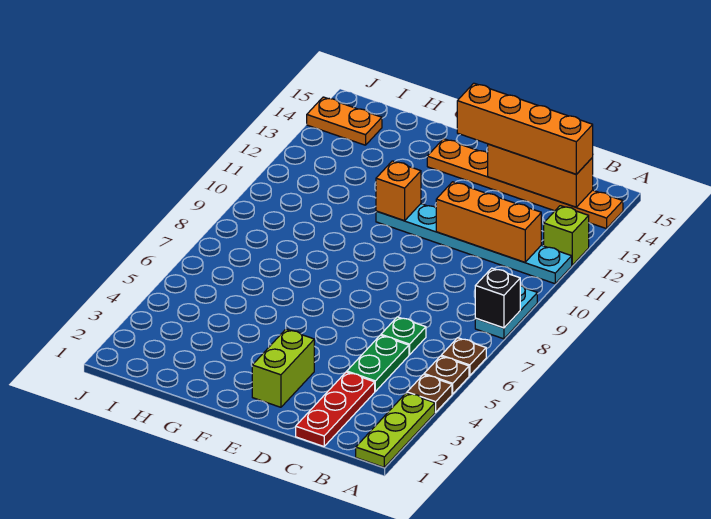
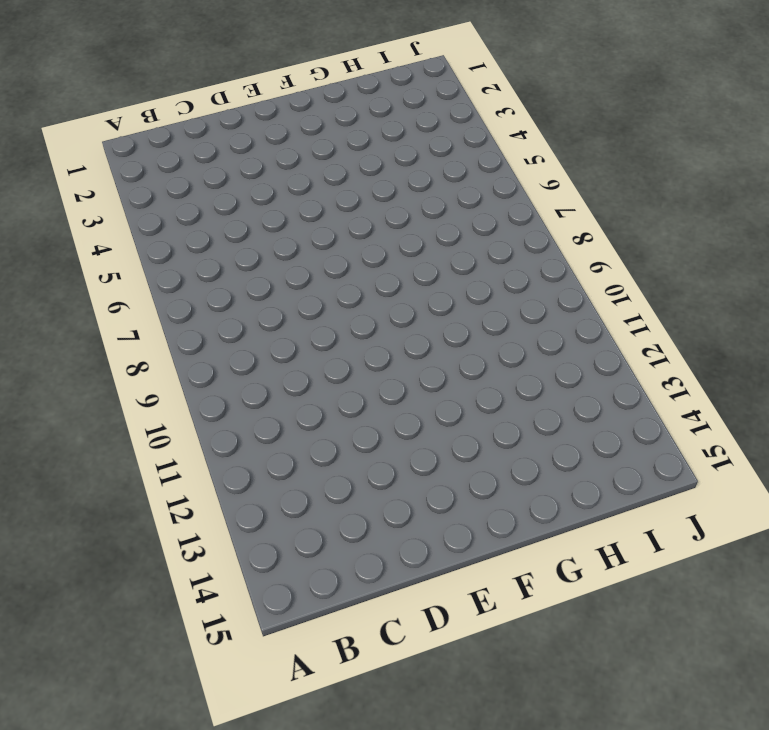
none -> lime 1x3 plate [356,393,435,467]
none -> brown 1x1 plate [407,374,452,412]
none -> brown 1x1 plate [424,356,469,394]

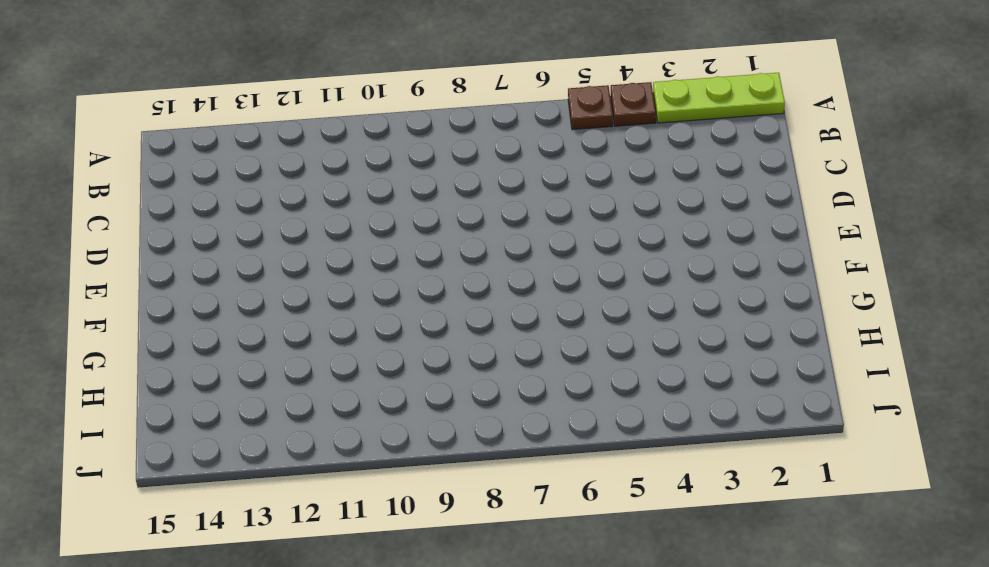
none -> brown 1x1 plate [441,338,486,376]
none -> cyan 1x2 plate [475,285,537,339]
none -> cyan 1x6 plate [376,204,572,284]

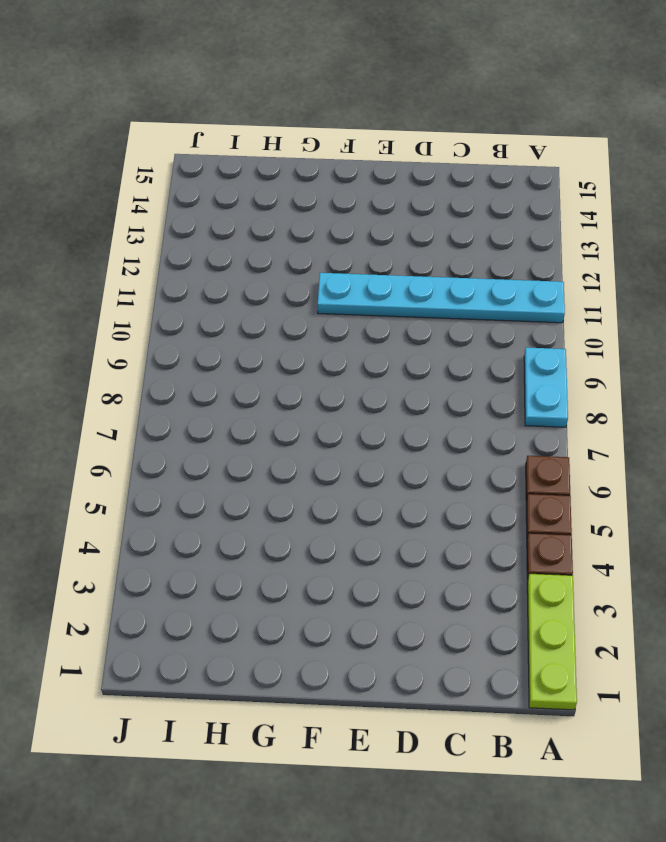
none -> lime 1x1 brick [544,206,589,265]
none -> orange 1x6 plate [427,139,623,229]
none -> red 1x3 plate [296,372,375,446]

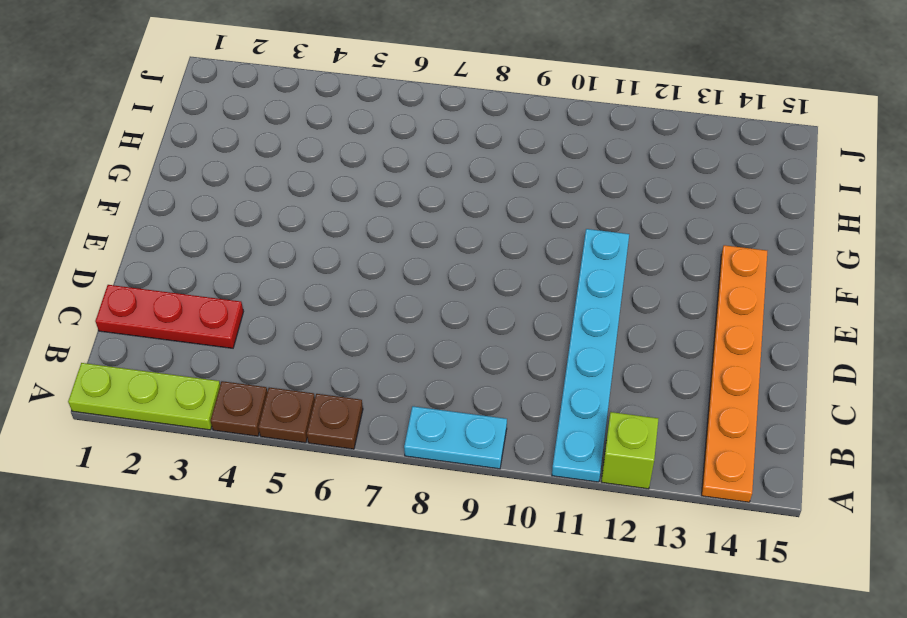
none -> green 1x2 plate [347,335,409,391]
none -> green 1x1 plate [381,317,426,355]
none -> lime 1x2 brick [252,329,314,407]

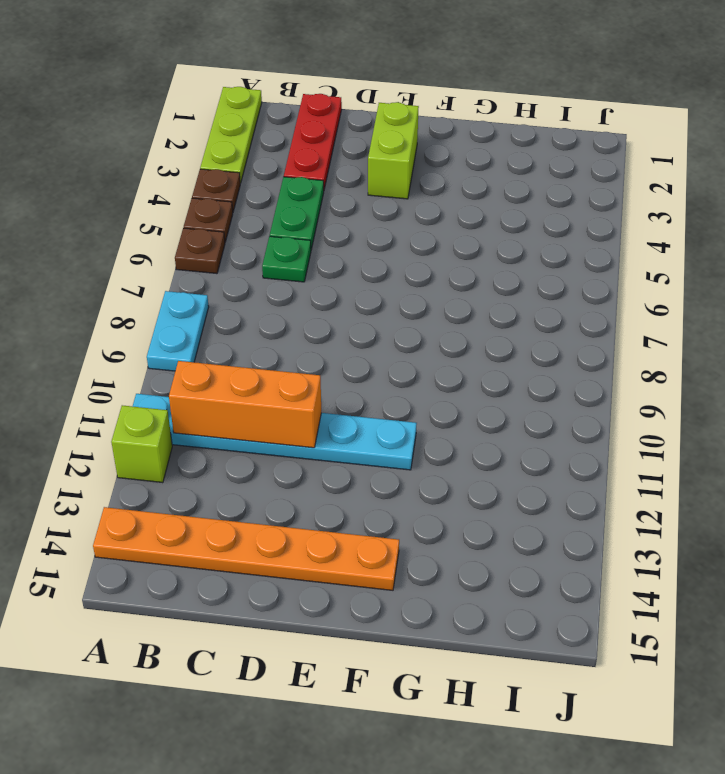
none -> orange 1x2 plate [307,97,382,145]
none -> black 1x1 brick [475,268,520,328]
none -> orange 1x3 brick [488,144,593,207]

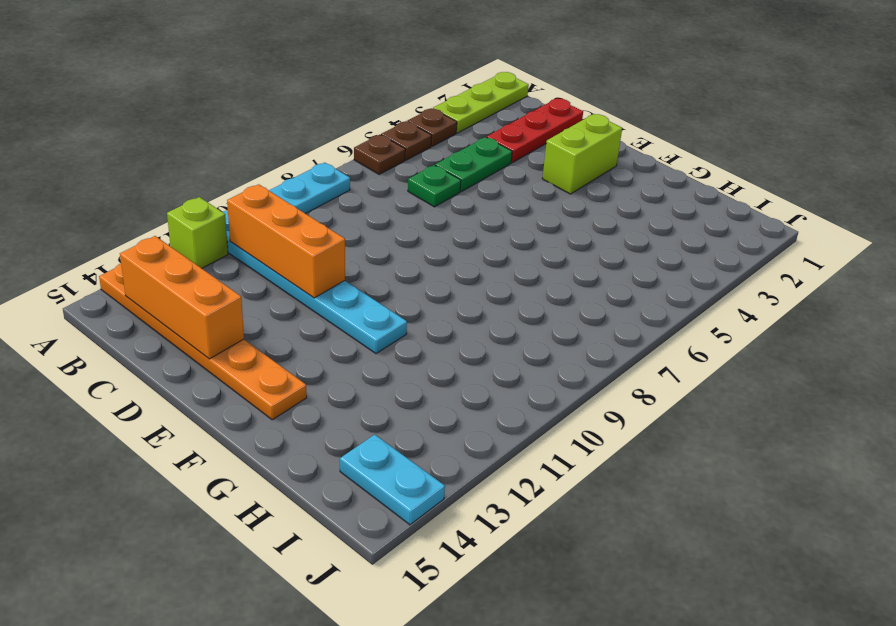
cyan 1x2 plate [340,434,445,525] -> orange 1x2 plate [307,97,382,145]
none -> black 1x1 brick [475,268,520,328]
none -> orange 1x1 brick [376,161,421,221]
none -> orange 1x4 brick [457,83,593,174]

